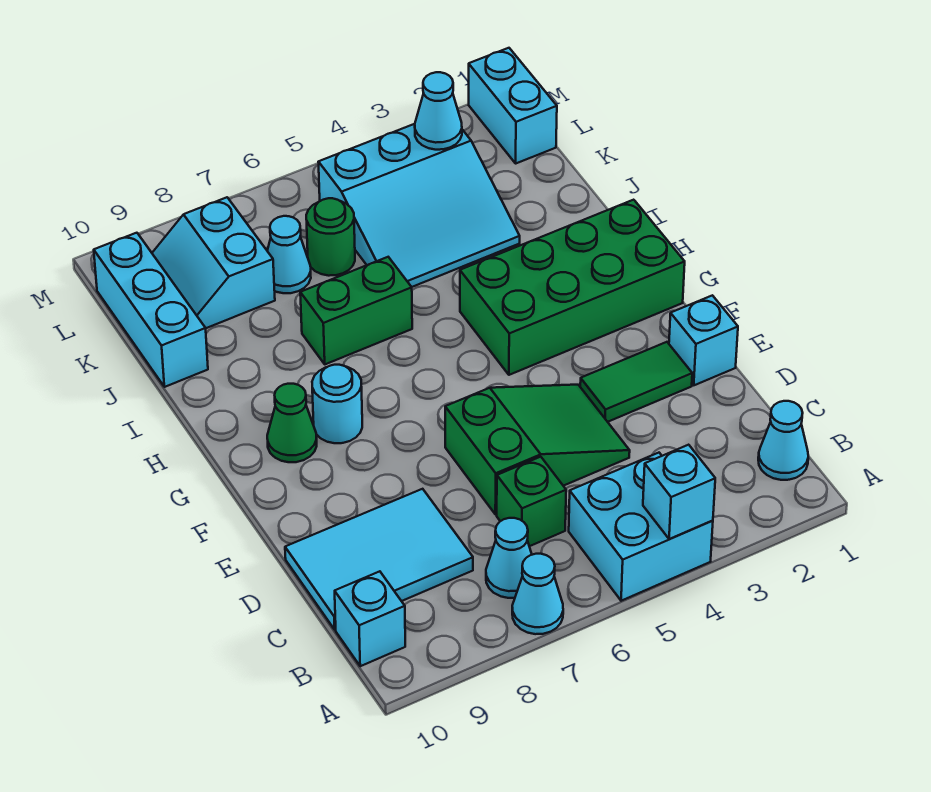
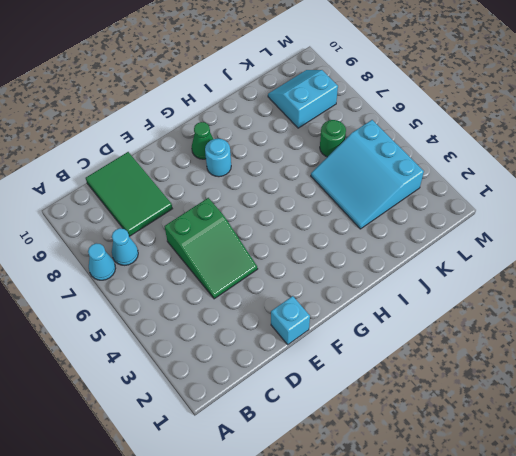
green 2x3 tile [86,152,172,236] -> cyan 2x3 tile [285,489,473,630]
none -> cyan 2x2 brick [569,453,713,601]
none -> cyan 1x1 cone [758,401,808,480]
none -> cyan 1x1 brick [335,571,405,666]

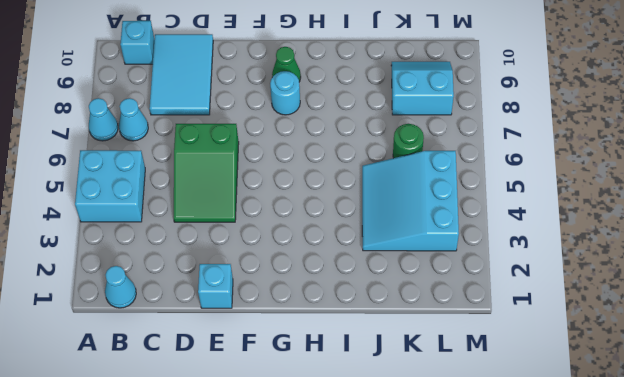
none -> green 1x1 brick [497,457,566,546]
none -> green 1x2 tile [580,342,692,422]
none -> green 2x4 brick [460,200,685,375]

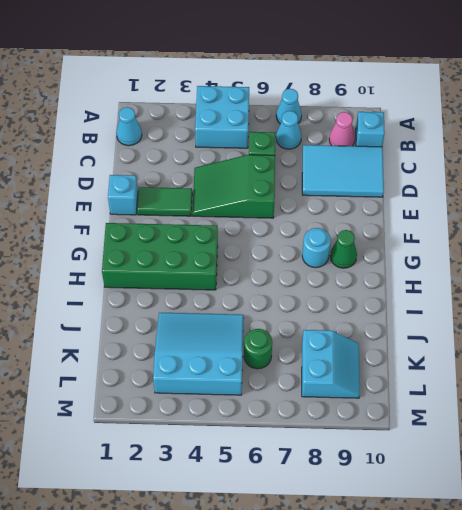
pink 1x1 cone [329,112,355,146] -> none
none -> green 1x2 brick [300,257,412,364]
none -> cyan 1x3 brick [94,233,208,387]
none -> cyan 1x1 cone [267,216,311,293]

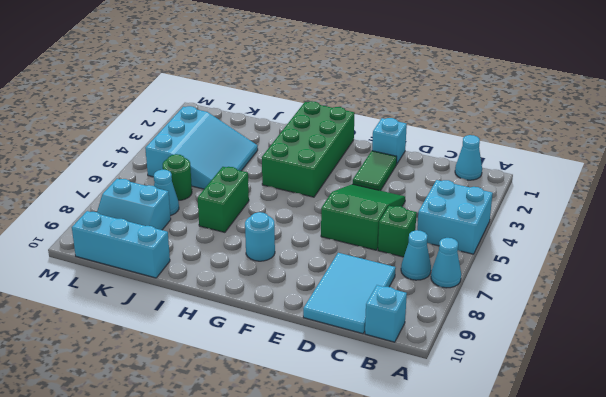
none -> green 1x1 cone [267,384,317,462]
none -> cyan 1x2 brick [469,48,557,163]
none -> cyan 1x1 brick [643,445,715,539]

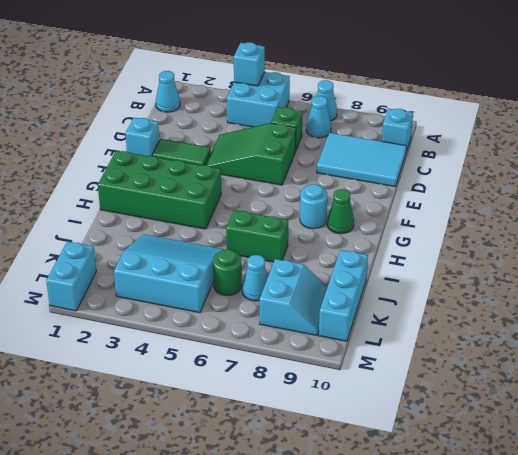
none -> cyan 1x1 cone [415,72,462,150]

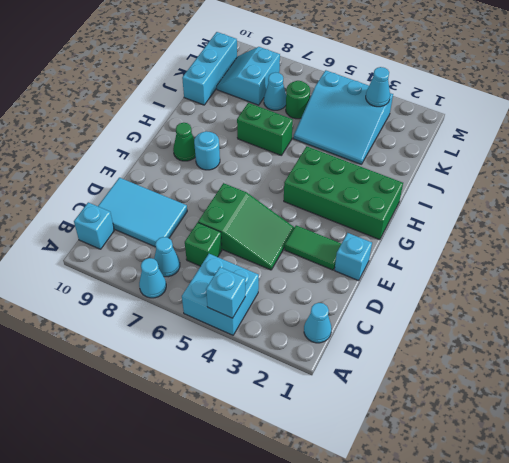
none -> cyan 1x2 brick [469,48,557,163]

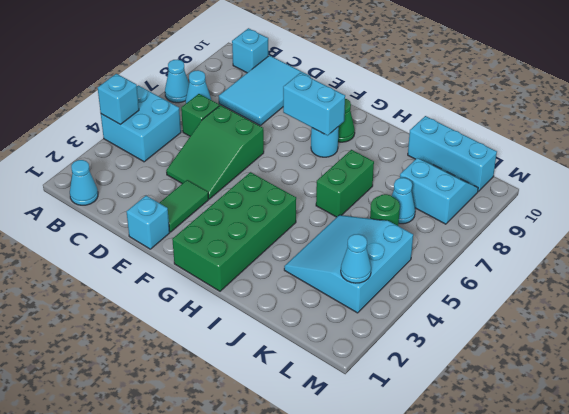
cyan 1x2 brick [283,73,345,135] -> cyan 1x2 brick moved to [469,48,557,163]

